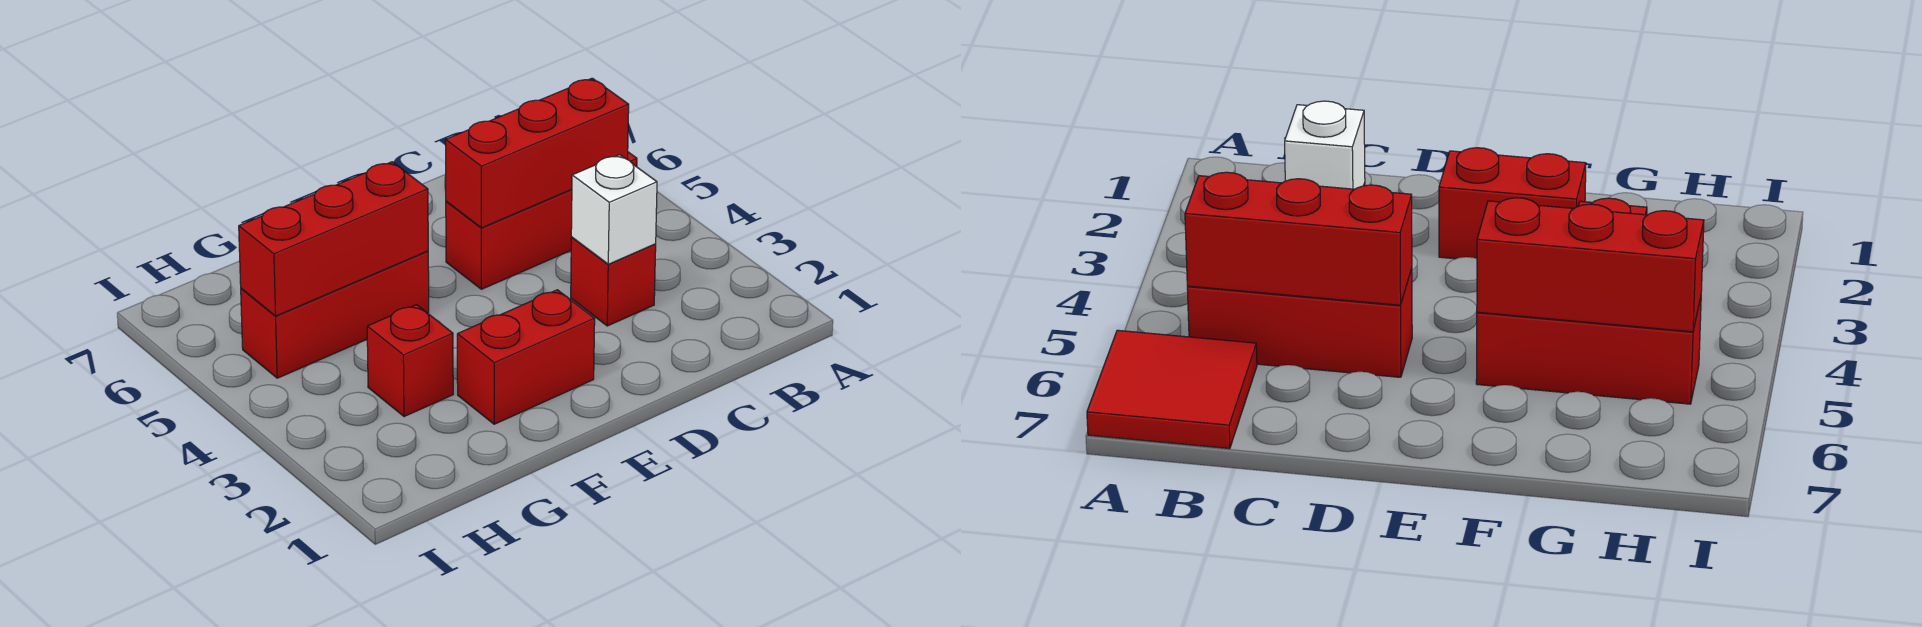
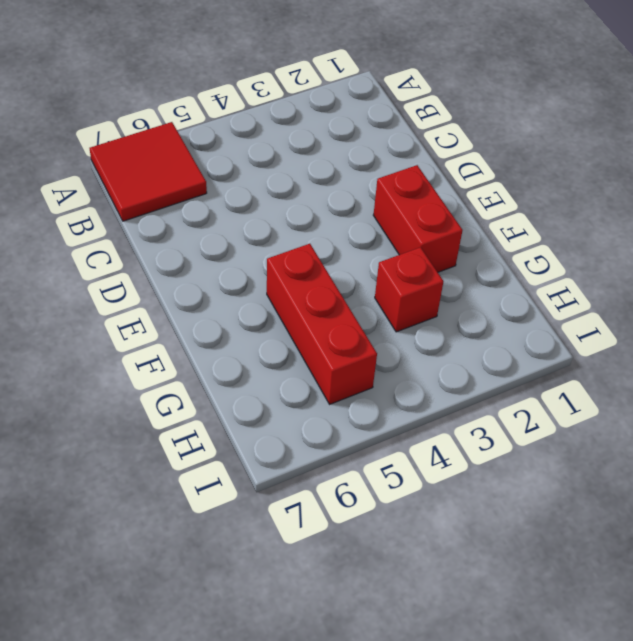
none -> red 1x3 brick [446,190,572,289]
none -> red 1x1 brick [571,238,656,326]

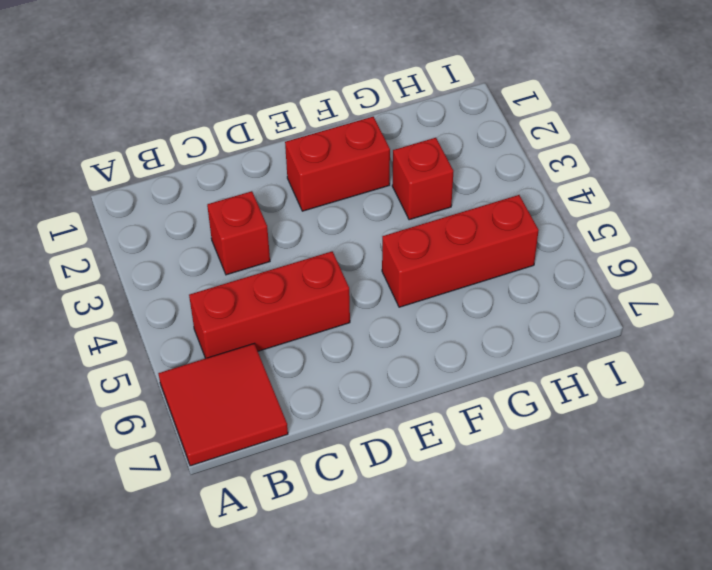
none -> red 1x3 brick [445,78,629,228]
none -> white 1x1 brick [571,155,657,264]

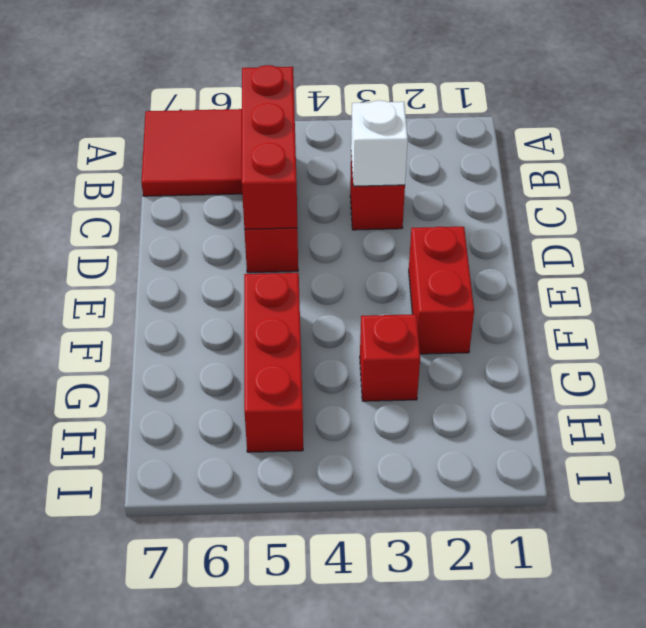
none -> red 1x3 brick [239,162,428,316]

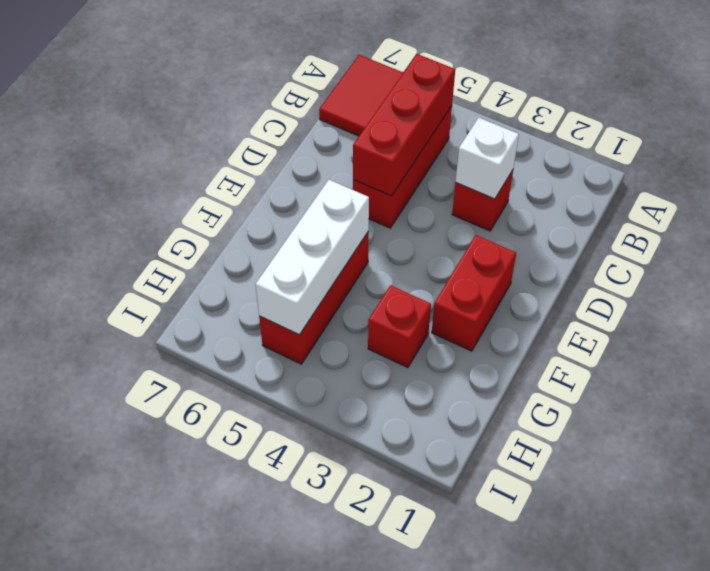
white 1x3 brick [256,180,369,335] -> red 1x3 brick [239,162,428,316]

